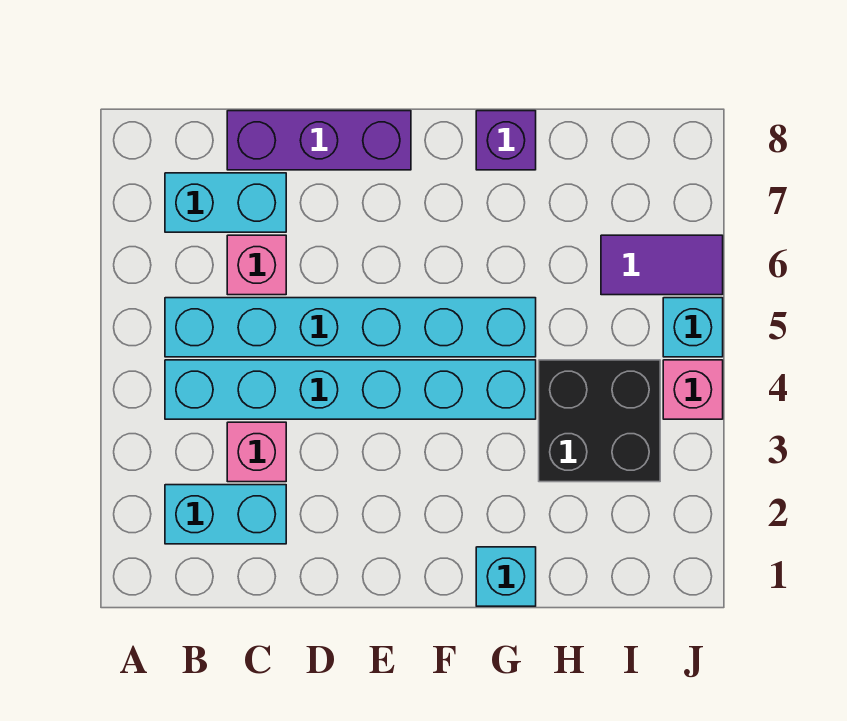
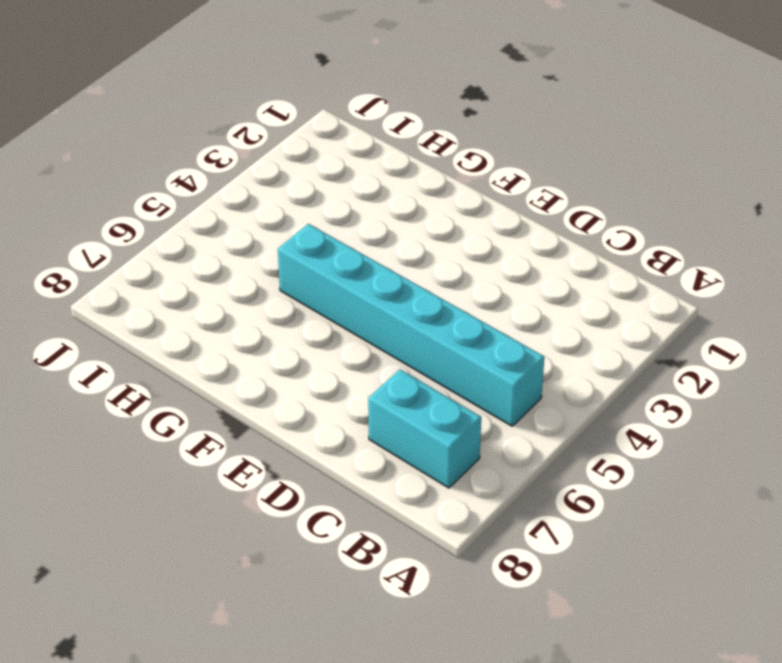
none -> cyan 1x2 brick [165,485,286,544]
none -> cyan 1x6 brick [165,360,536,419]
none -> pink 1x1 brick [227,422,286,482]

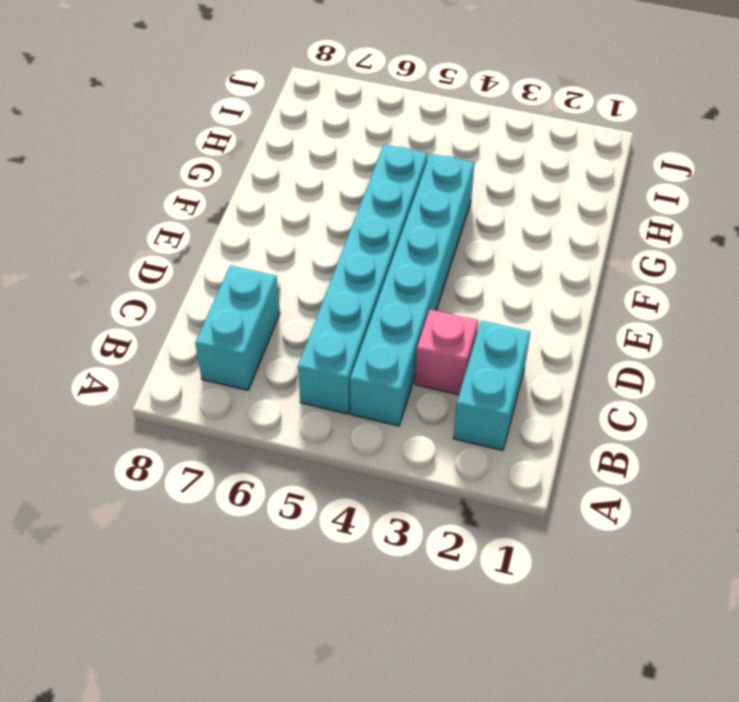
none -> pink 1x1 brick [227,235,286,295]
none -> purple 1x3 brick [227,111,411,170]
none -> cyan 1x1 brick [476,547,536,606]

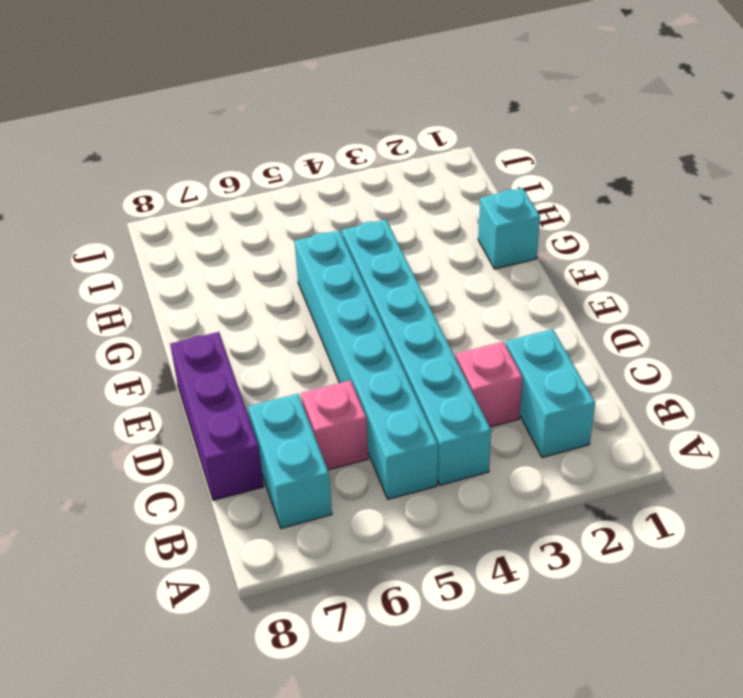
none -> purple 1x1 brick [476,111,536,170]
none -> black 2x2 brick [539,360,660,482]
none -> purple 1x2 tile [601,235,723,295]

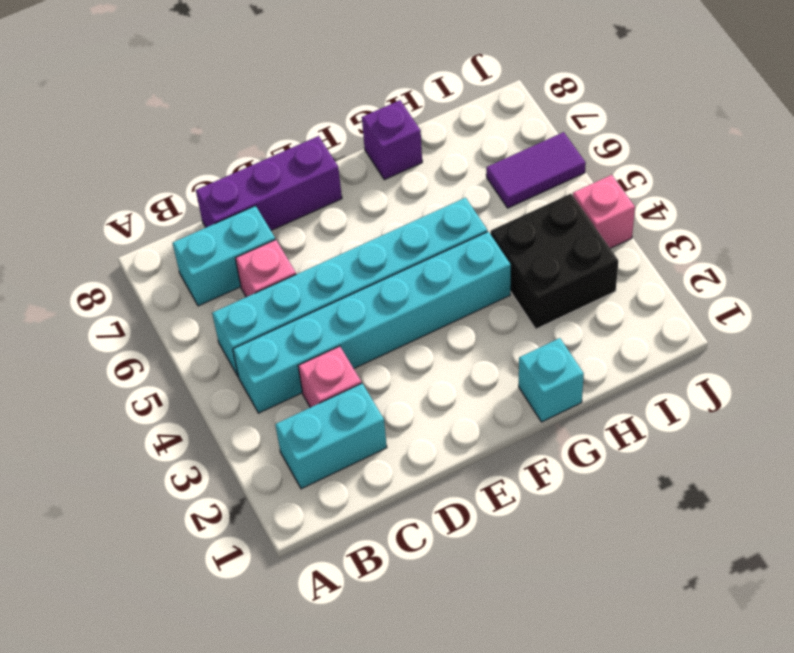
none -> cyan 1x1 brick [663,298,723,357]

